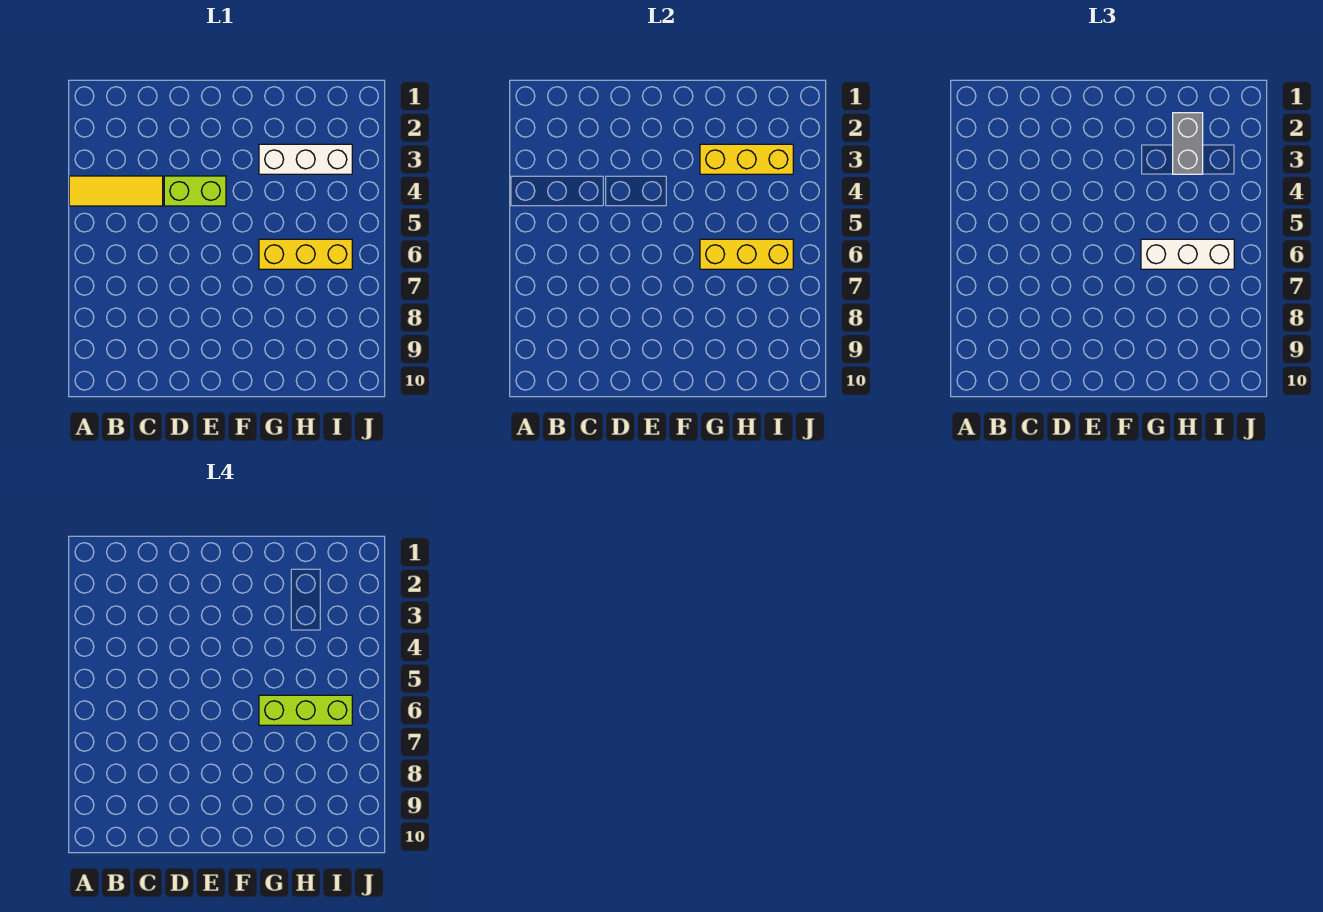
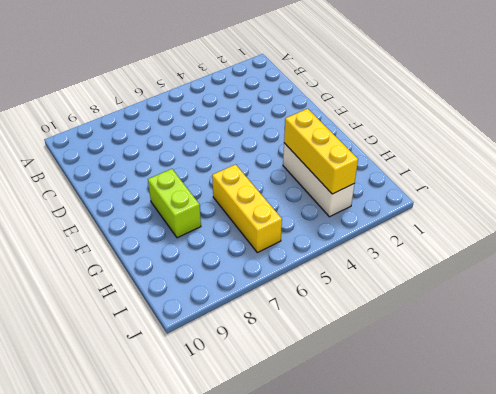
lime 1x2 brick [148,169,201,238] -> lime 1x2 brick moved to [164,176,226,206]
none -> yellow 1x3 tile [69,176,163,206]
none -> yellow 1x3 brick [700,239,793,269]

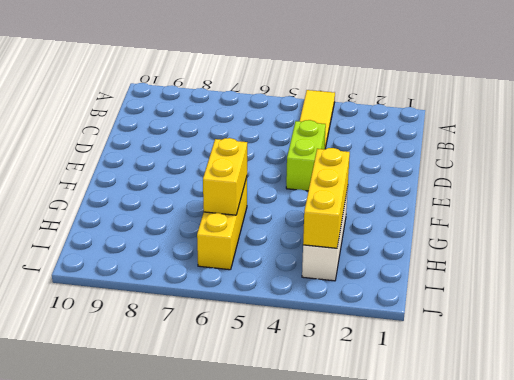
yellow 1x2 brick [203,138,247,215] -> yellow 1x3 brick [700,239,793,269]
none -> white 1x3 brick [1141,239,1234,269]
none -> grey 1x2 brick [1173,113,1203,174]

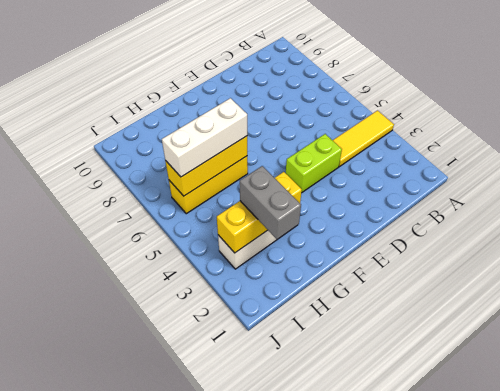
none -> lime 1x3 brick [259,695,352,725]

